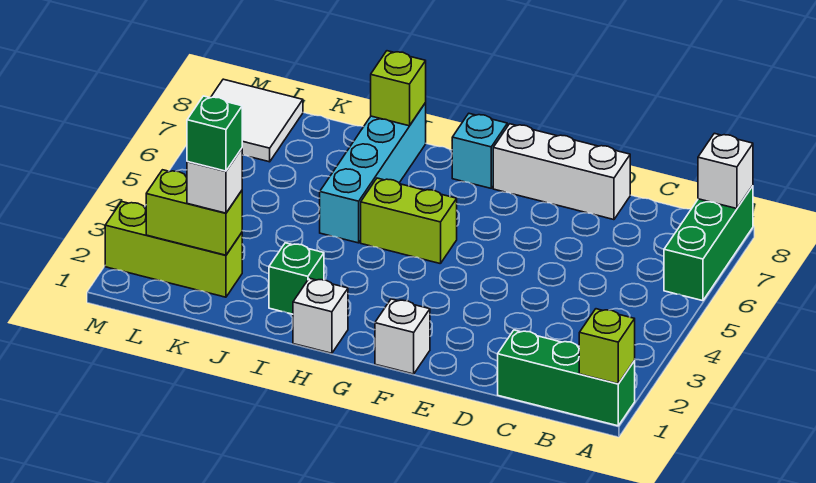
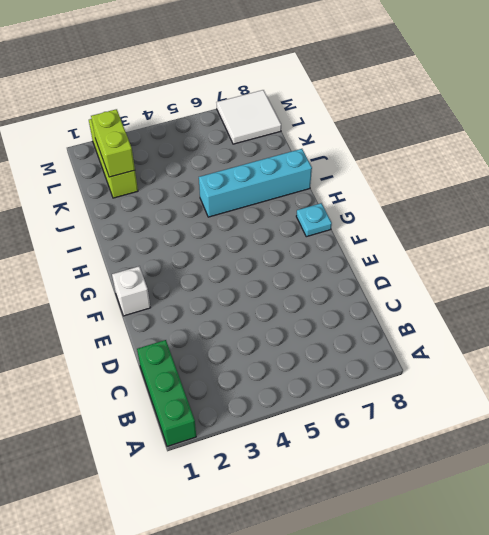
cyan 1x1 plate [296,203,332,237] -> cyan 1x1 brick [452,114,507,188]
none -> green 1x3 brick [664,186,753,301]
none -> white 1x3 brick [493,124,630,220]
none -> lime 1x2 brick [361,178,457,264]

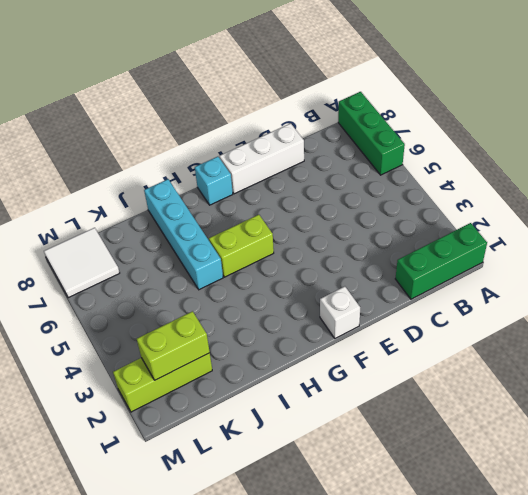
none -> white 1x1 brick [293,278,348,353]
none -> green 1x1 brick [269,243,324,314]
none -> lime 1x1 brick [579,309,635,384]

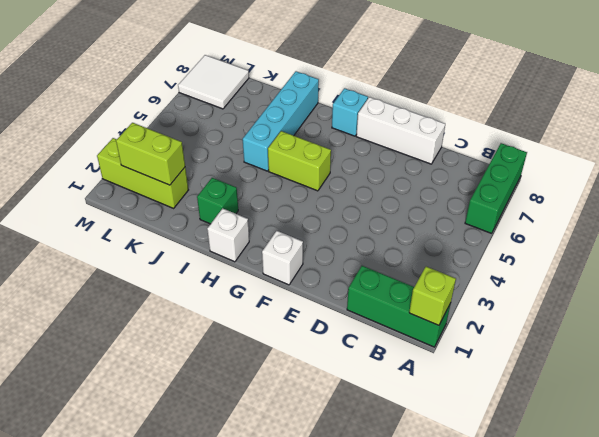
none -> white 1x1 brick [698,133,753,209]
none -> lime 1x1 brick [371,51,426,126]
none -> white 1x1 brick [187,149,242,213]

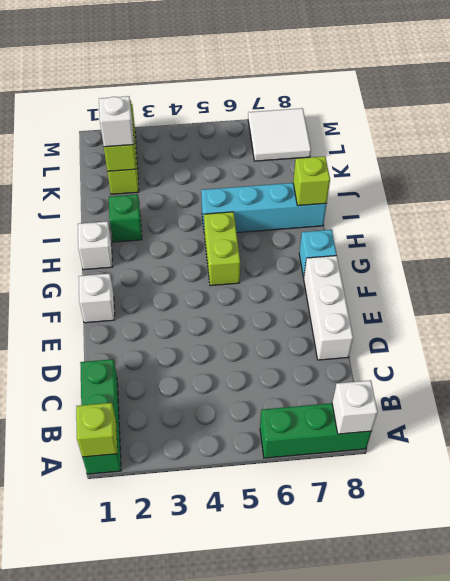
none -> green 1x1 brick [187,96,242,171]

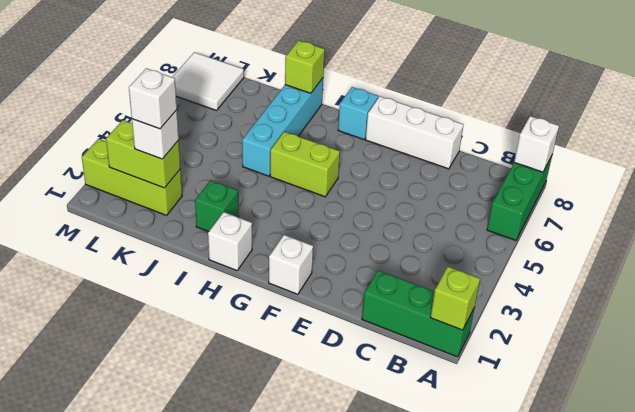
white 1x1 brick [129,68,177,129] -> green 1x1 brick [187,96,242,171]

